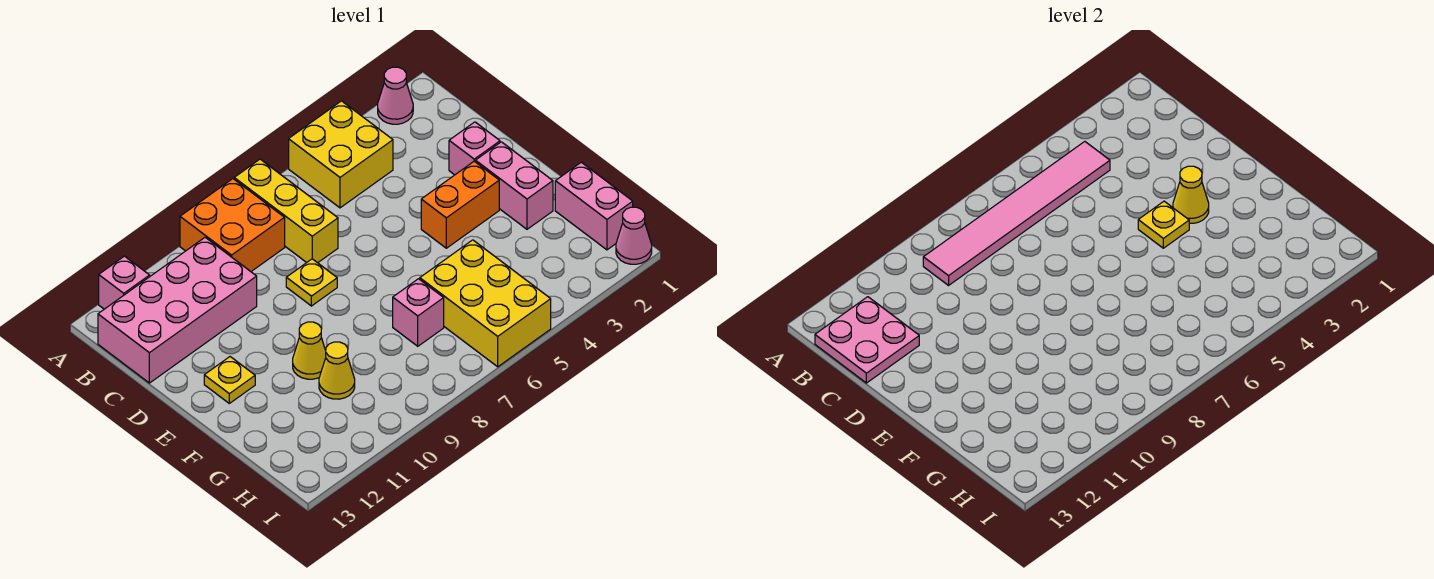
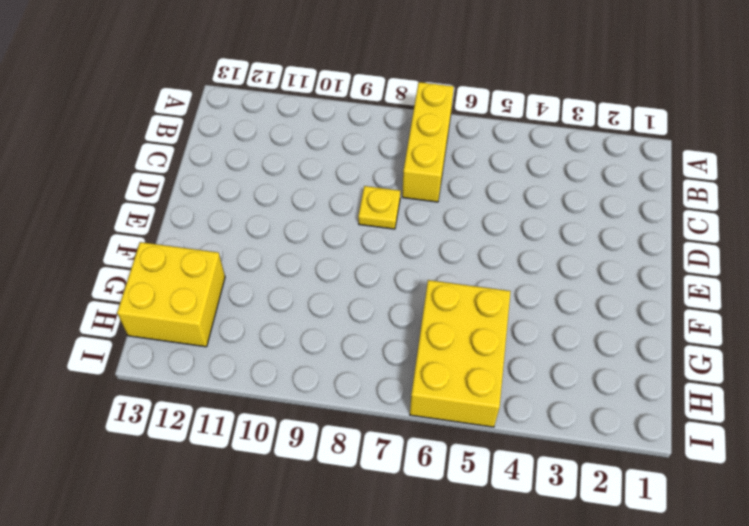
yellow 2x2 brick [117,242,225,347] -> yellow 2x2 brick moved to [289,101,393,208]
none -> pink 1x1 cone [378,67,413,124]
none -> orange 2x2 brick [180,179,285,271]
none -> pink 1x1 brick [99,256,150,309]

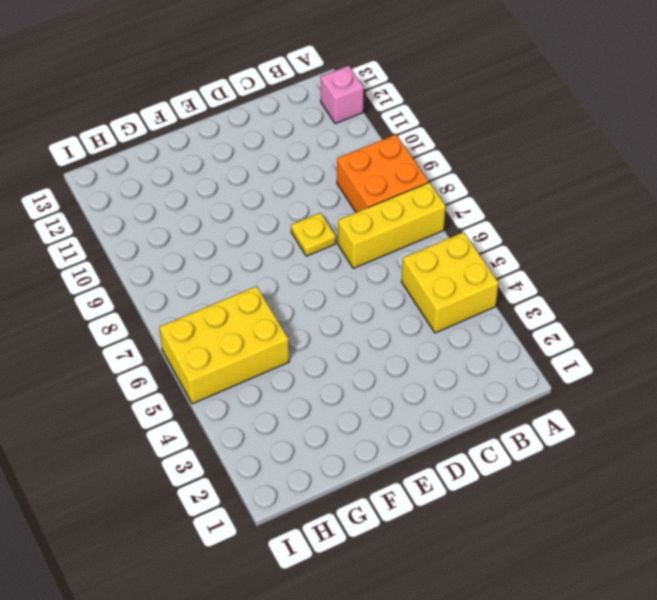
none -> pink 1x1 cone [378,67,413,124]
none -> pink 2x4 brick [98,237,257,383]
none -> pink 1x1 brick [449,122,500,175]

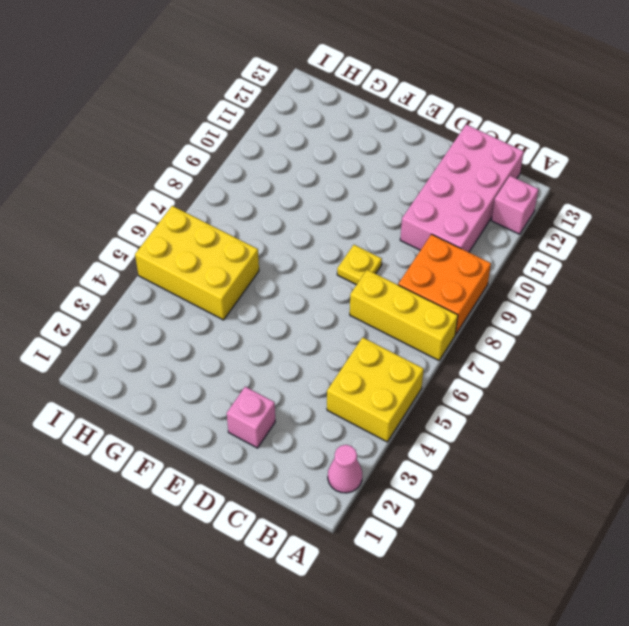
none -> pink 1x2 brick [476,142,553,229]
none -> orange 1x2 brick [421,161,499,248]
none -> yellow 1x1 plate [204,357,255,403]

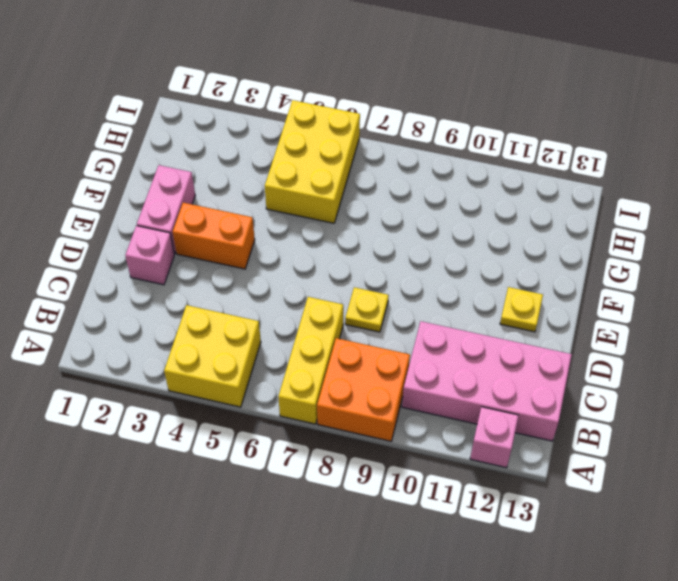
none -> pink 1x1 cone [378,67,413,124]
none -> yellow 1x1 cone [293,322,326,379]
none -> pink 1x2 brick [555,162,633,250]

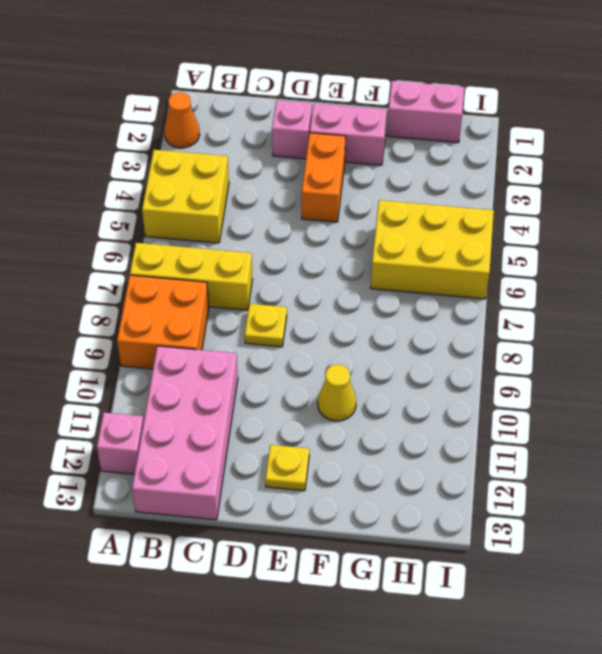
orange 1x1 cone [164,92,200,148] -> pink 1x1 cone [378,67,413,124]
none -> pink 1x1 brick [393,279,444,346]
none -> yellow 1x1 cone [319,342,355,399]
none -> pink 1x1 cone [616,207,652,264]

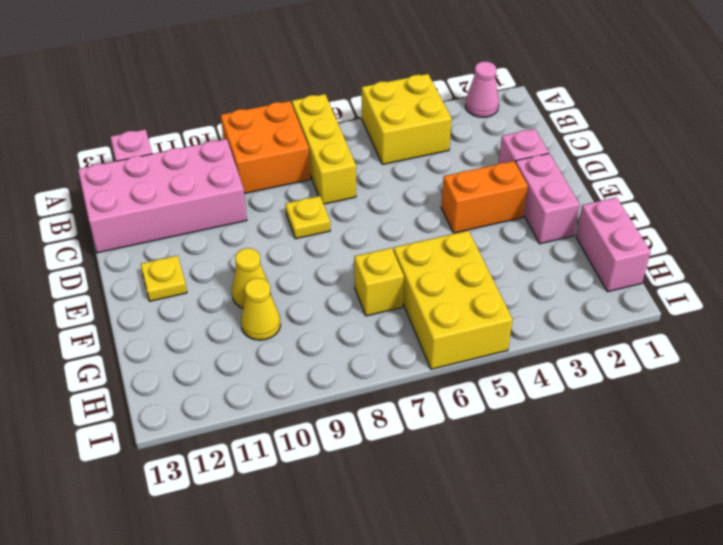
yellow 1x1 brick [354,248,404,316] -> pink 1x1 brick [393,279,444,346]
none -> pink 1x1 cone [616,207,652,264]
none -> pink 1x6 tile [923,142,1110,285]
none -> pink 2x2 plate [815,297,919,383]

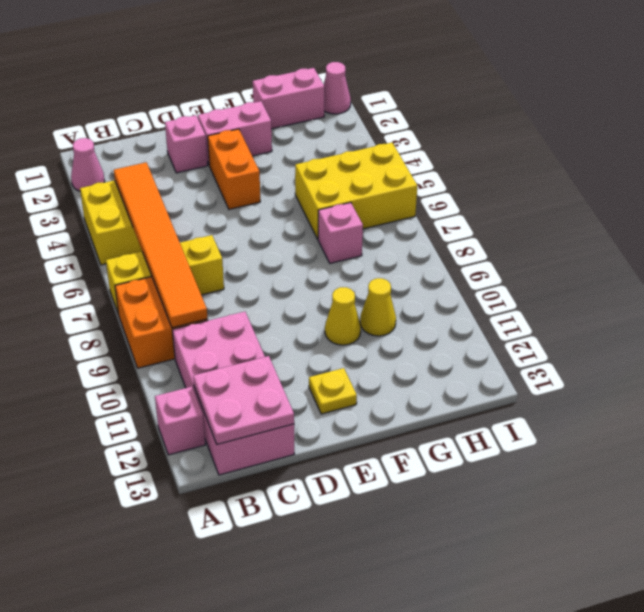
orange 1x6 tile [114,162,208,328] -> pink 1x6 tile [923,142,1110,285]
none -> yellow 1x1 plate [286,259,337,306]
none -> yellow 1x1 cone [1173,166,1209,223]
none -> yellow 1x1 plate [1138,201,1189,248]

